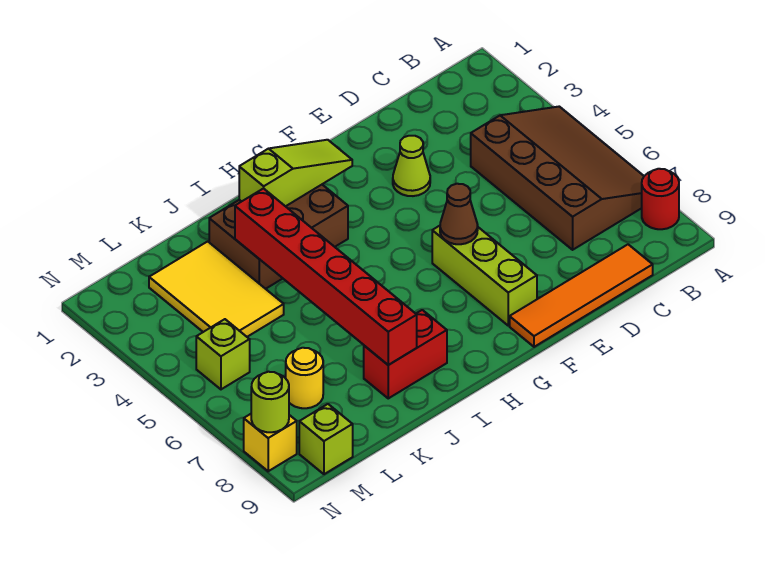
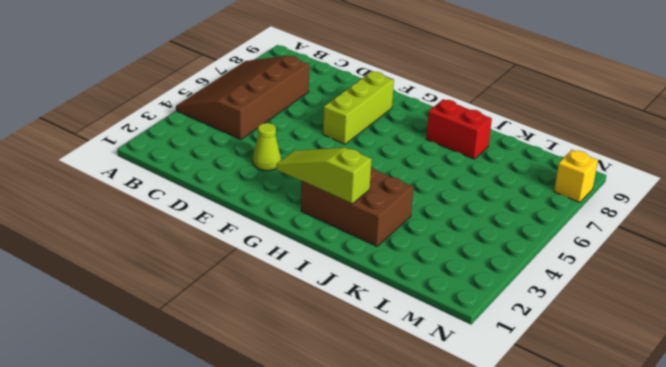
none -> red 1x1 round brick [642,169,679,229]
none -> orange 1x4 tile [510,244,653,347]
none -> yellow 2x3 tile [149,241,284,337]

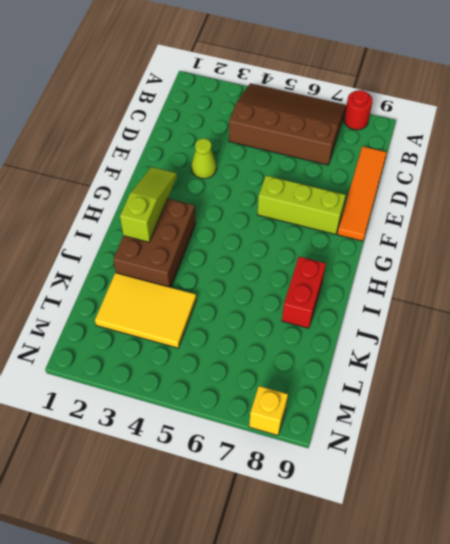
none -> yellow 1x1 round brick [286,348,323,408]
none -> lime 1x1 brick [196,319,250,389]
none -> lime 1x1 brick [299,404,353,474]

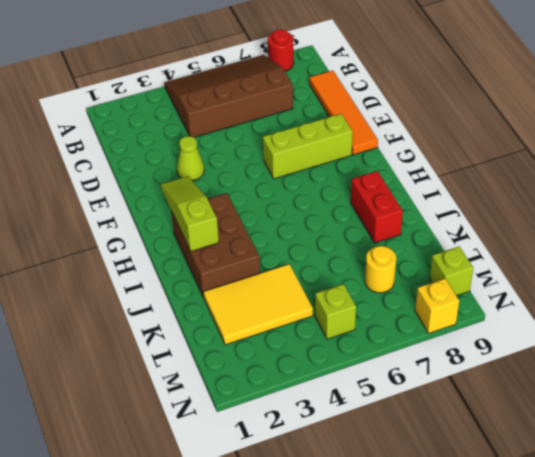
none -> brown 1x1 cone [440,184,478,244]
none -> red 1x6 brick [235,188,417,365]
none -> lime 1x1 round brick [251,372,289,432]

